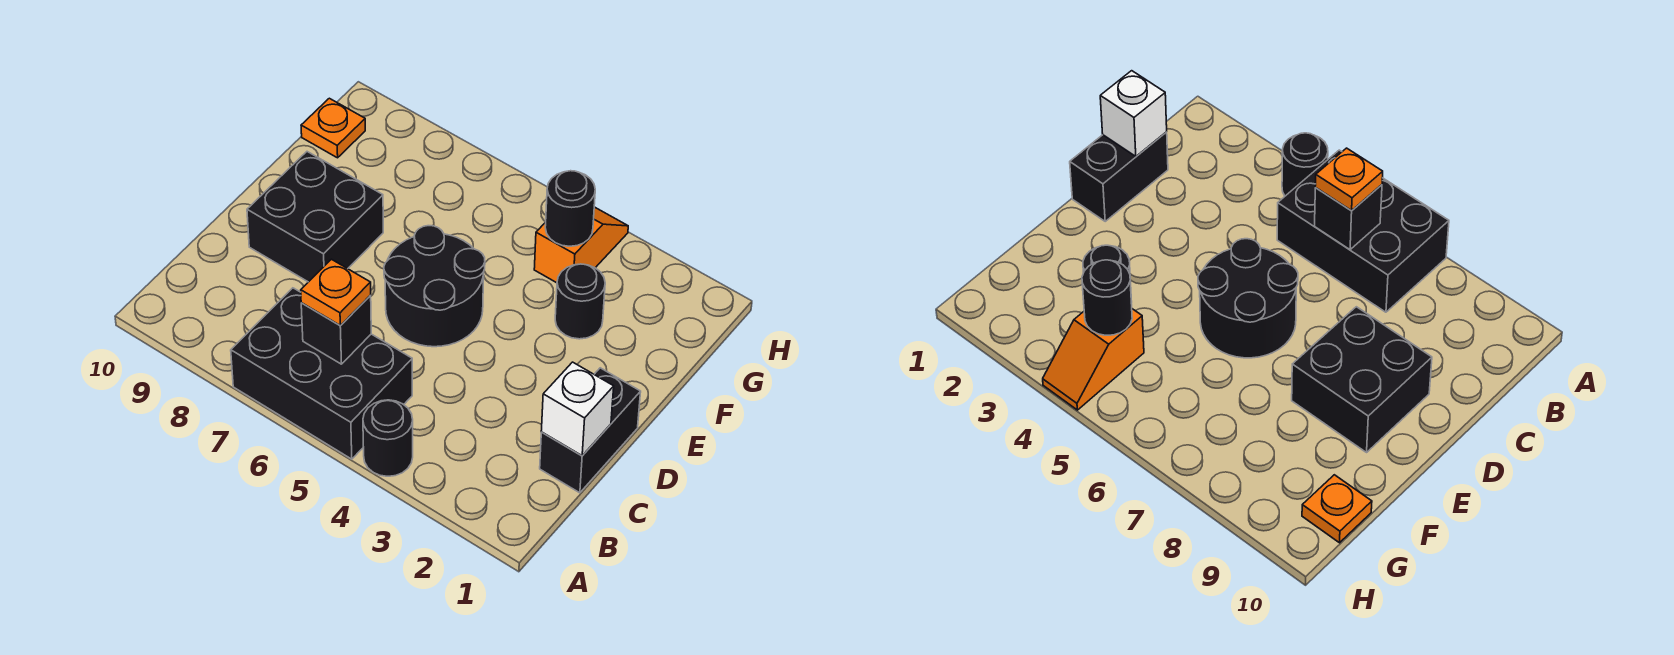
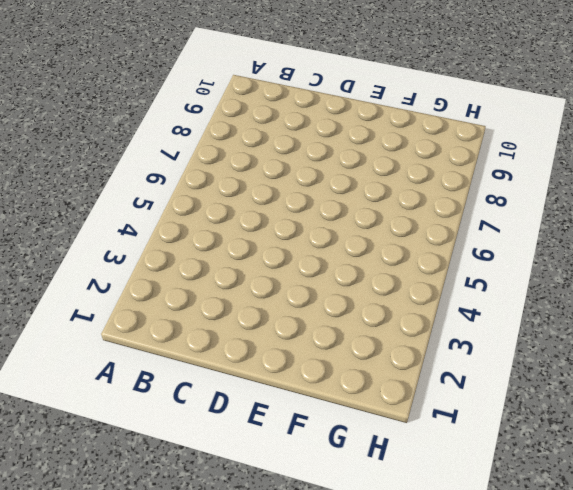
none -> black 1x1 round brick [363,400,413,476]
none -> black 2x3 brick [231,288,412,459]
none -> black 1x2 brick [540,368,641,493]

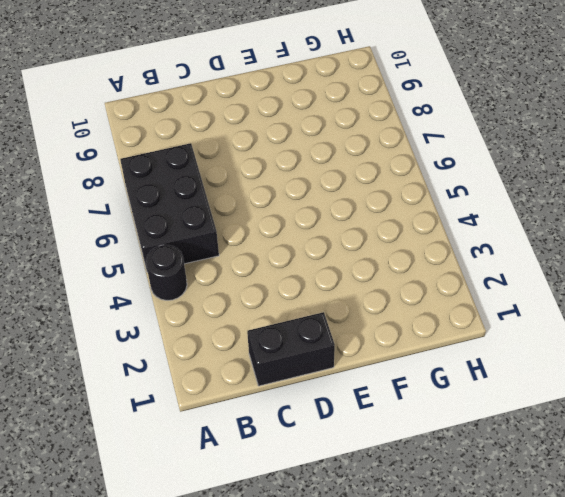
none -> black 2x2 round brick [384,226,485,347]
none -> black 2x2 brick [247,152,383,282]
none -> black 1x1 round brick [555,264,605,339]

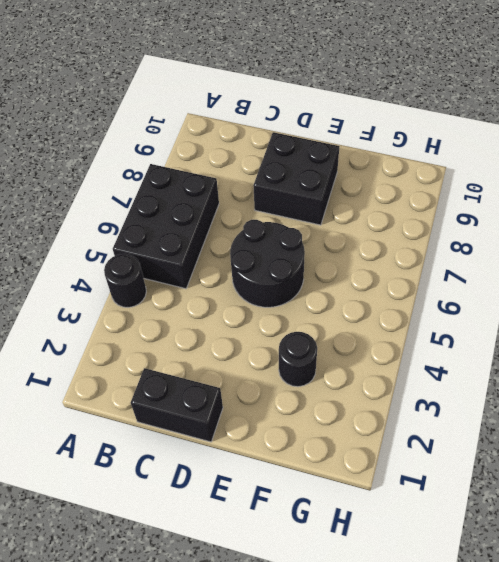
none -> orange 1x2 slope [534,207,628,283]
none -> orange 1x1 plate [301,98,365,158]
none -> black 1x1 brick [301,295,371,364]

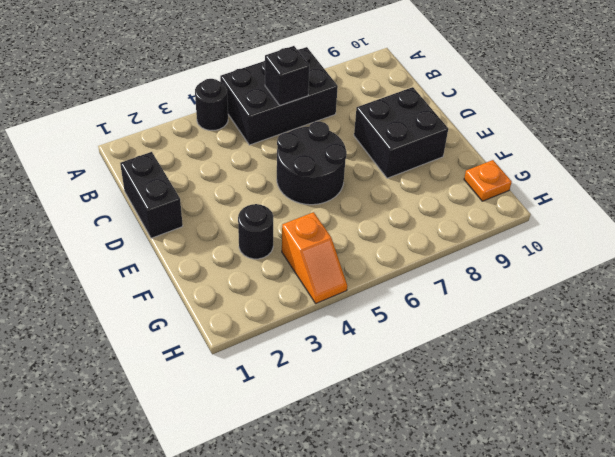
none -> white 1x1 brick [541,362,614,456]
none -> black 1x1 round brick [545,171,595,246]
none -> orange 1x1 plate [301,259,371,326]

